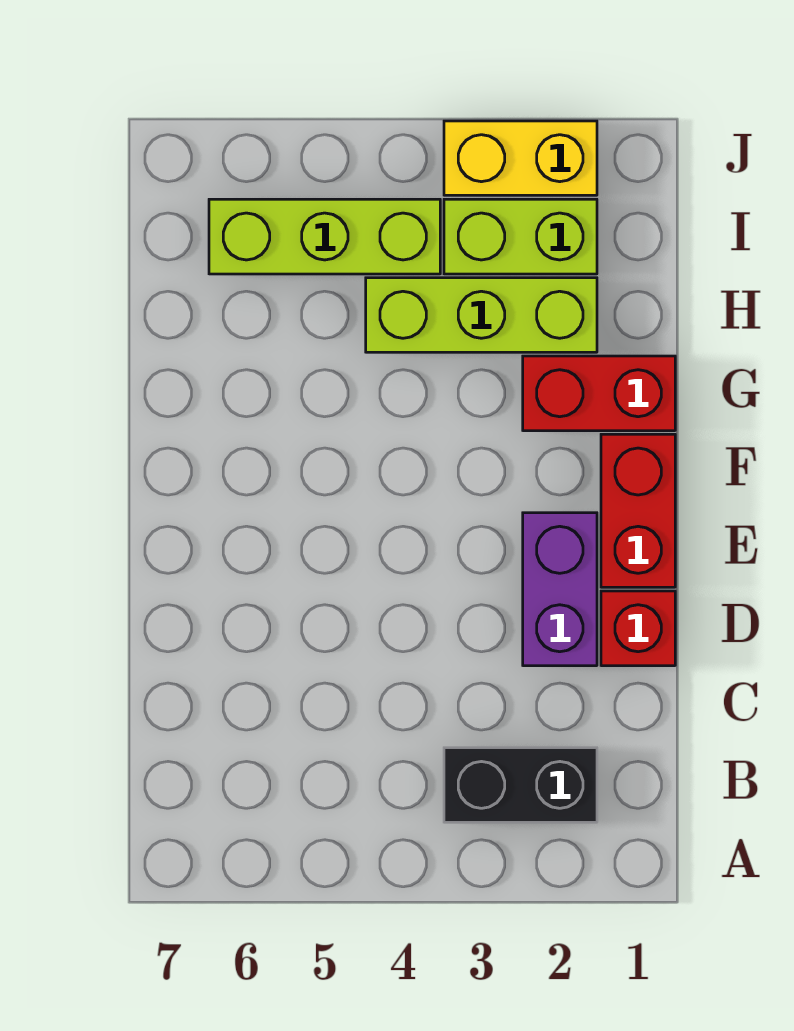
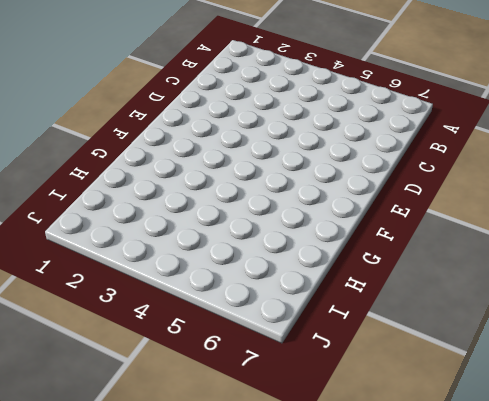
none -> black 1x2 brick [444,748,597,822]
none -> red 1x1 brick [601,591,675,666]

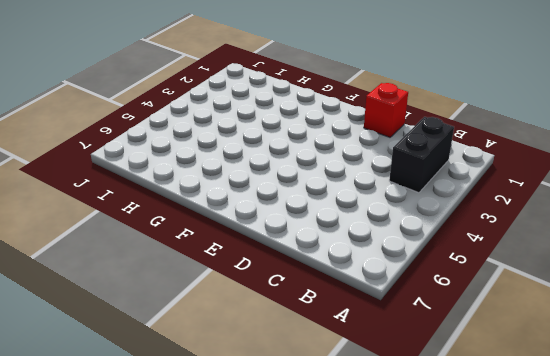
none -> purple 1x2 brick [523,513,597,666]
none -> red 1x2 brick [601,434,675,587]

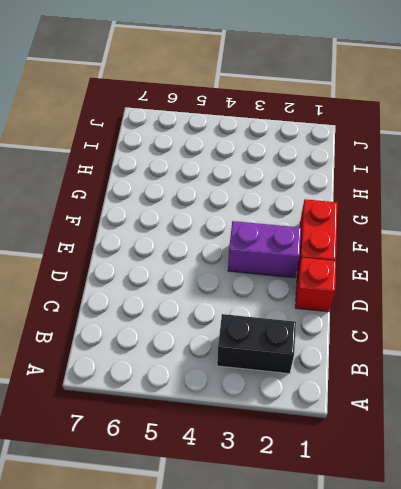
purple 1x2 brick [228,221,301,278] -> purple 1x2 brick turned to [523,513,597,666]
none -> red 1x2 brick [523,356,675,431]
none -> lime 1x3 brick [366,278,597,352]

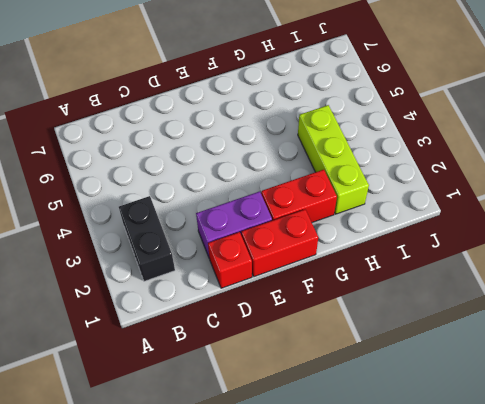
red 1x2 brick [261,170,337,222] -> red 1x2 brick turned to [523,356,675,431]
none -> lime 1x2 brick [444,199,597,274]
none -> lime 1x3 brick [209,199,440,274]

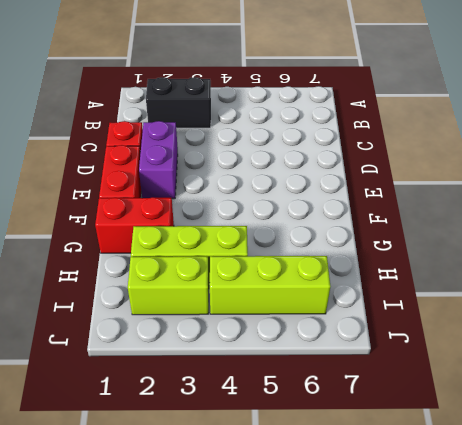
none -> yellow 1x2 brick [444,121,597,195]

